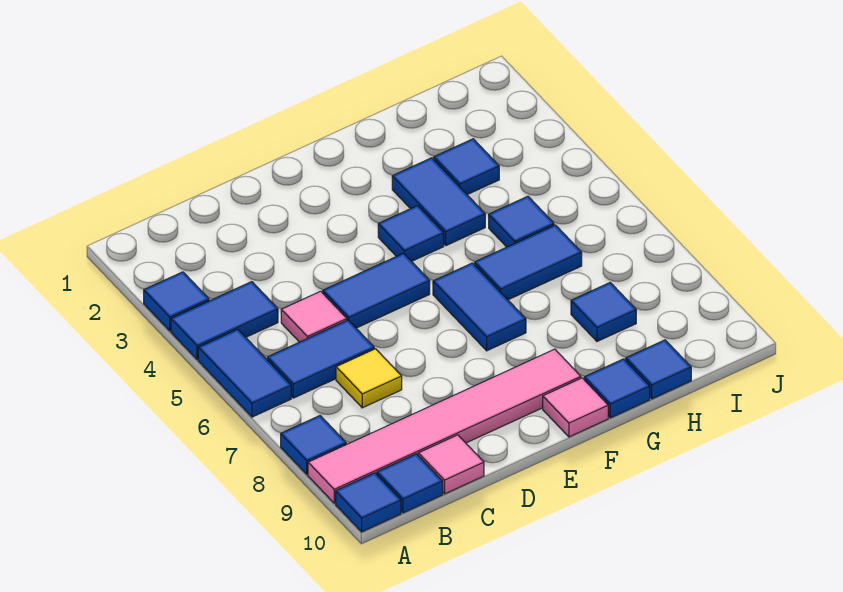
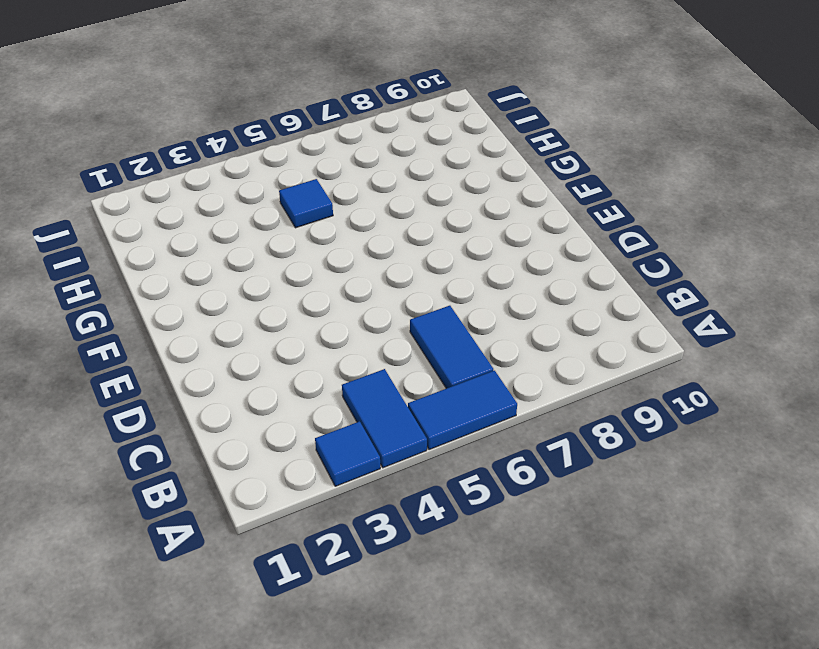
none -> blue 1x1 tile [281,416,346,474]
none -> pink 1x6 tile [308,349,581,503]
none -> blue 1x1 tile [336,473,401,532]

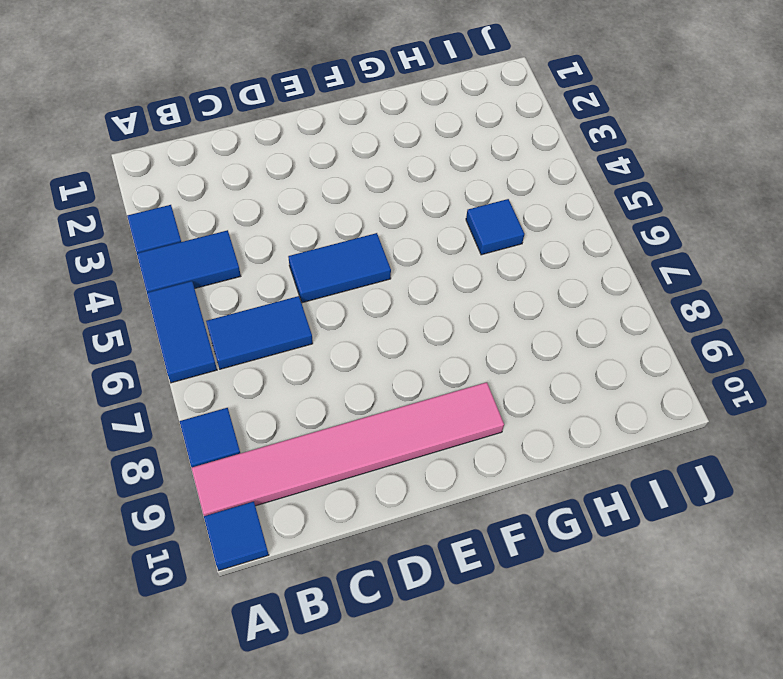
none -> blue 1x1 tile [377,454,443,513]
none -> pink 1x1 tile [281,291,347,342]
none -> yellow 1x1 tile [336,349,402,408]

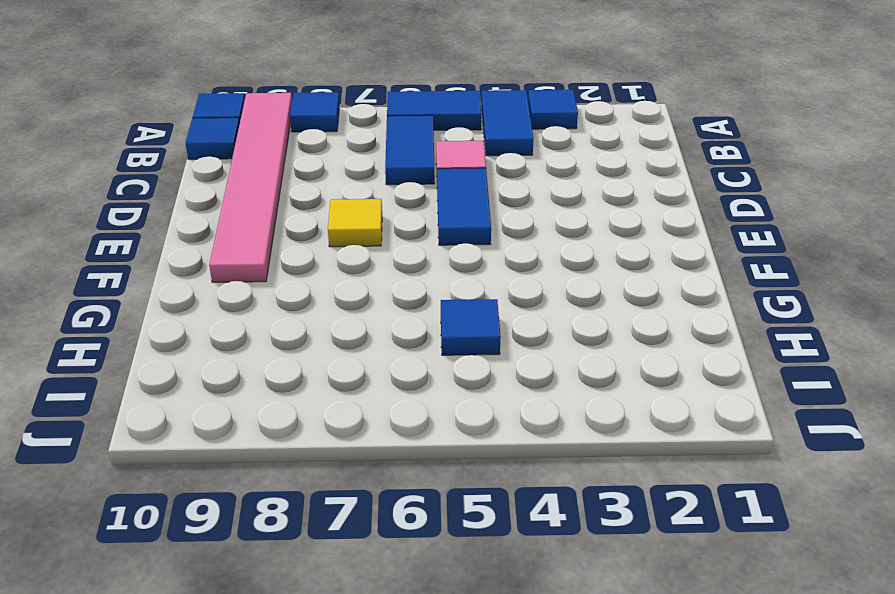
yellow 1x1 tile [328,199,382,247] -> yellow 1x1 tile moved to [336,349,402,408]
none -> pink 1x1 tile [418,435,484,494]
none -> blue 1x1 tile [378,206,444,261]
none -> blue 1x2 tile [433,263,526,351]

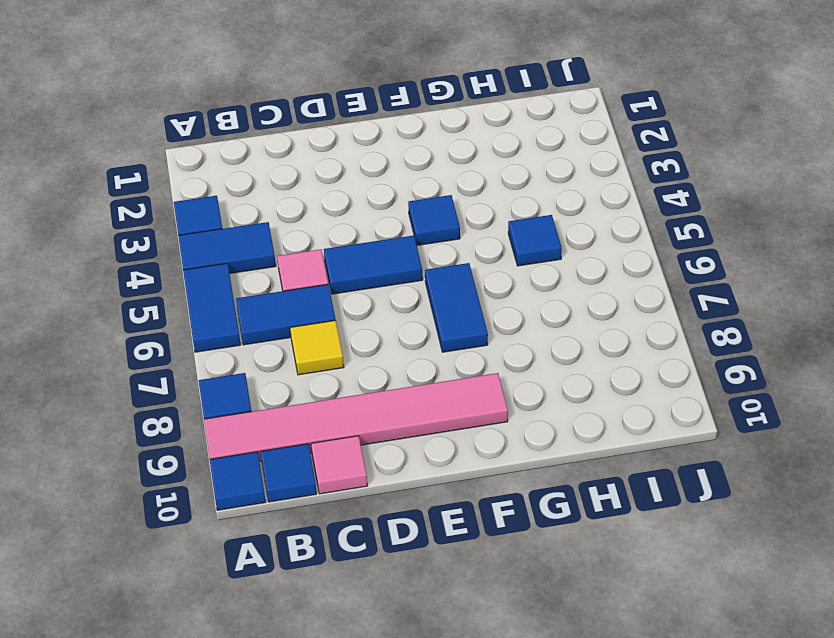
none -> pink 1x1 tile [543,378,608,437]
none -> blue 1x2 tile [392,158,485,245]
none -> blue 1x2 tile [475,225,582,300]

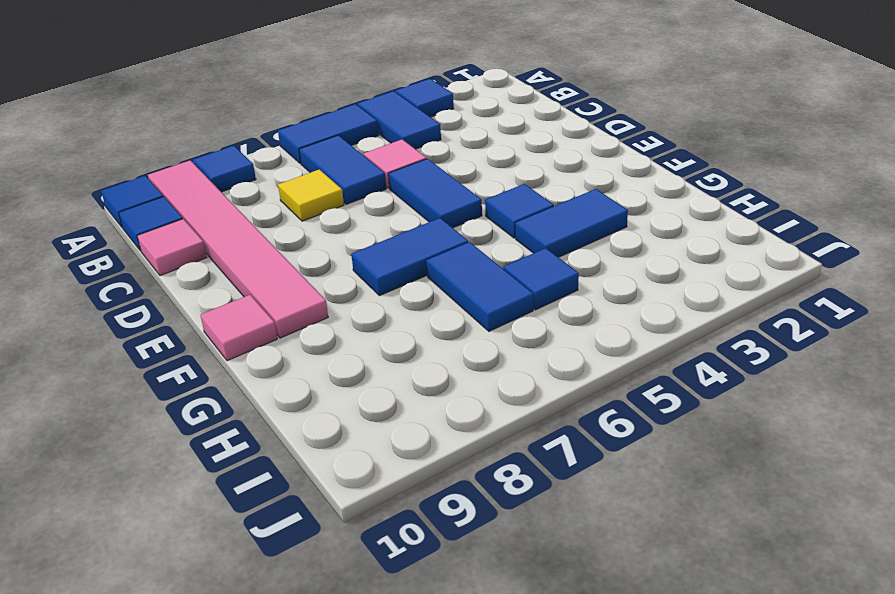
none -> blue 1x1 tile [584,359,650,418]
none -> blue 1x1 tile [434,139,499,195]
none -> blue 1x1 tile [571,283,636,341]

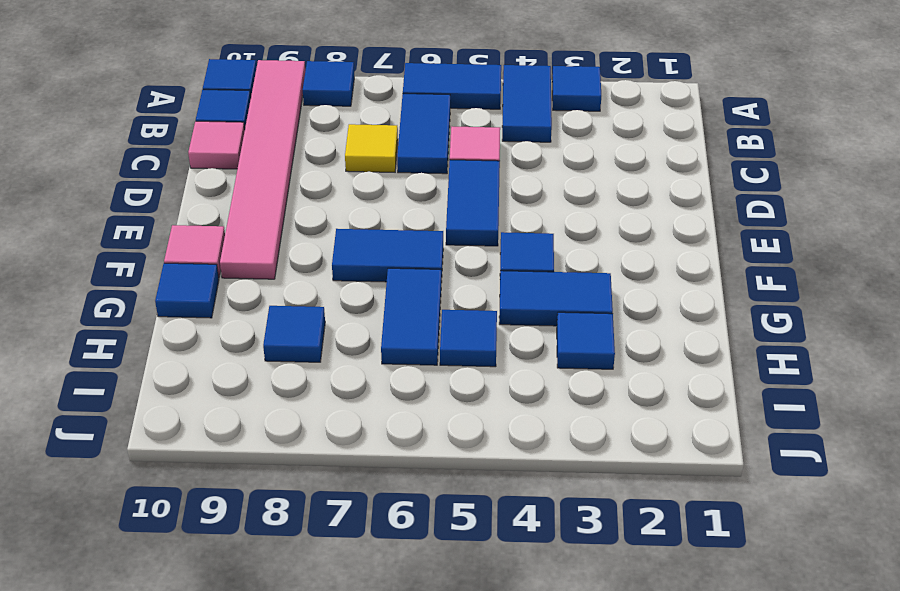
none -> blue 1x1 tile [626,340,691,399]

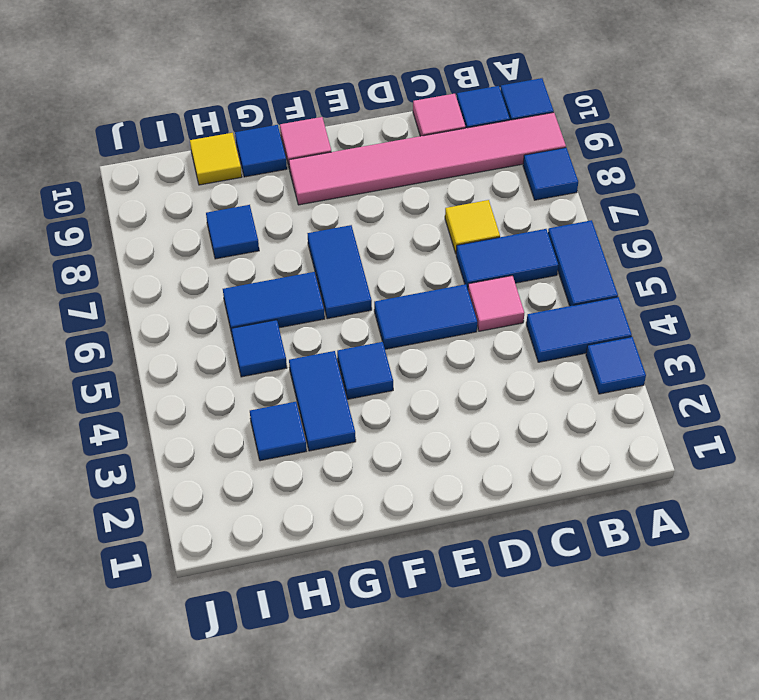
yellow 1x1 tile [190,133,242,185] -> blue 1x1 tile [626,340,691,399]

